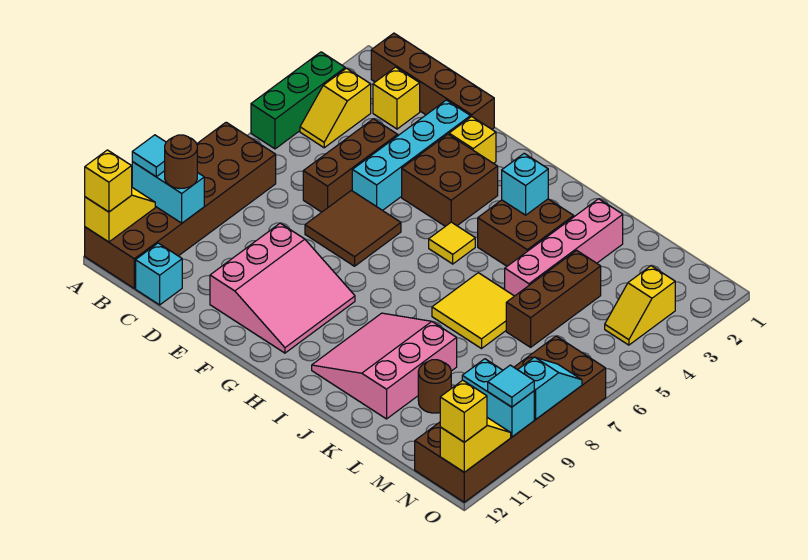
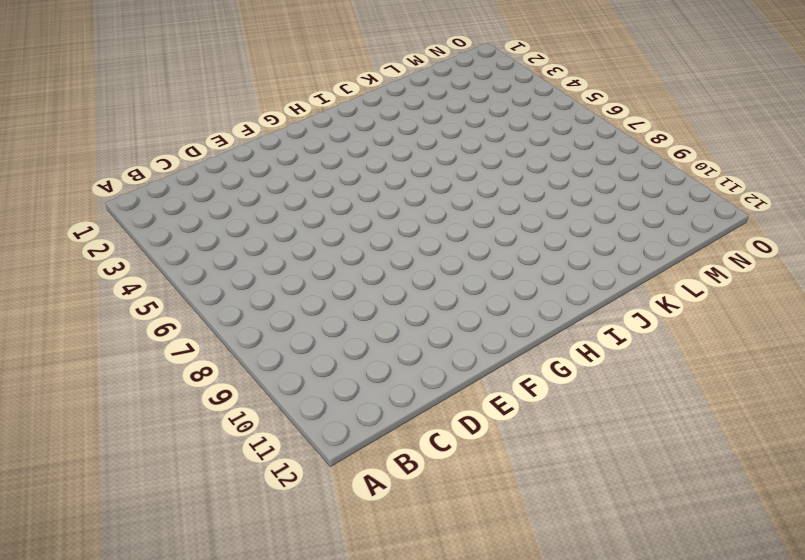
none -> green 1x3 brick [251,52,345,149]
none -> brown 2x6 brick [85,122,276,288]
none -> brown 1x4 brick [371,33,494,129]
none -> yellow 1x2 slope [300,68,371,148]

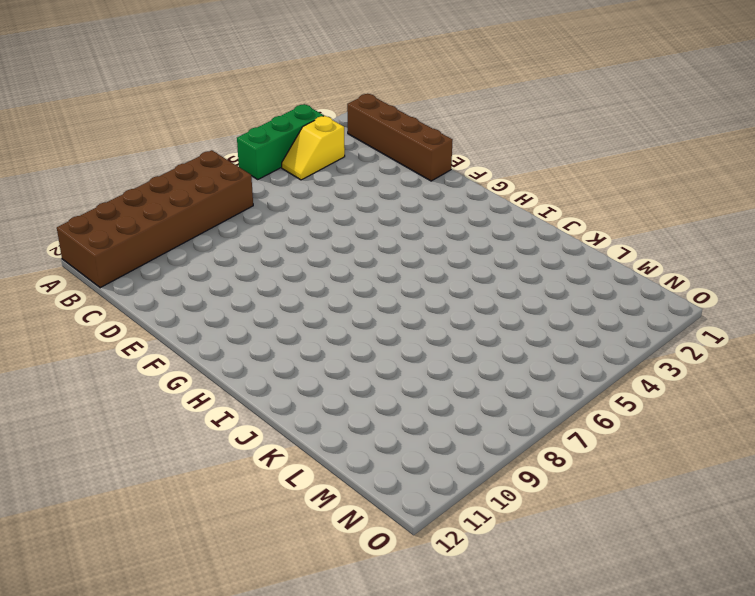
none -> yellow 1x1 brick [373,67,420,129]
none -> cyan 1x1 brick [136,243,182,305]
none -> brown 1x3 brick [303,119,398,212]
none -> cyan 1x4 brick [352,100,470,211]

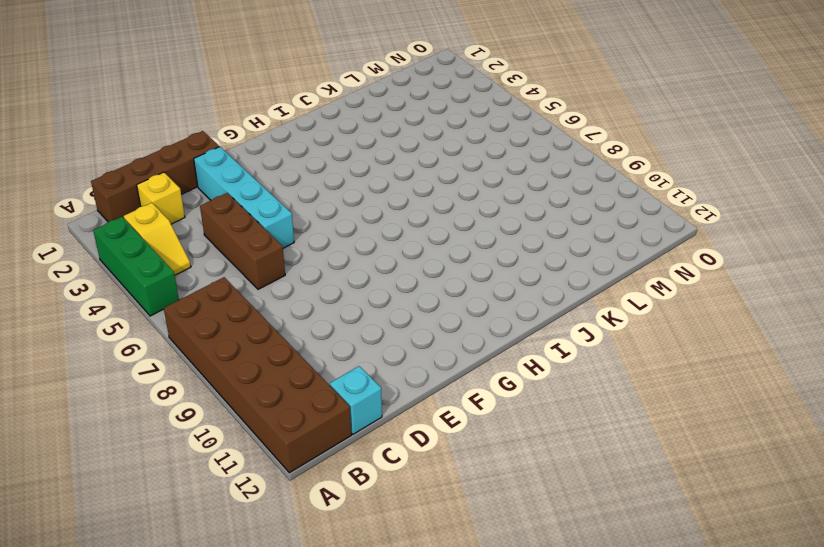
none -> brown 2x2 tile [305,190,401,266]
none -> pink 3x3 slope [210,223,355,353]
none -> yellow 1x1 brick [449,117,496,163]
none -> brown 2x2 brick [402,134,498,226]

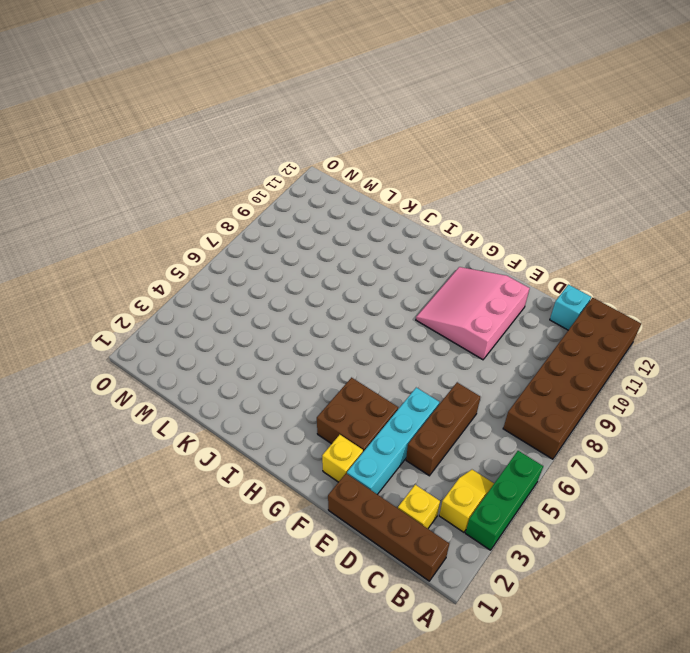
none -> brown 2x2 tile [305,190,401,266]
none -> yellow 1x1 tile [429,222,475,264]
none -> brown 2x2 brick [478,199,574,266]
none -> pink 3x3 slope [312,313,457,419]

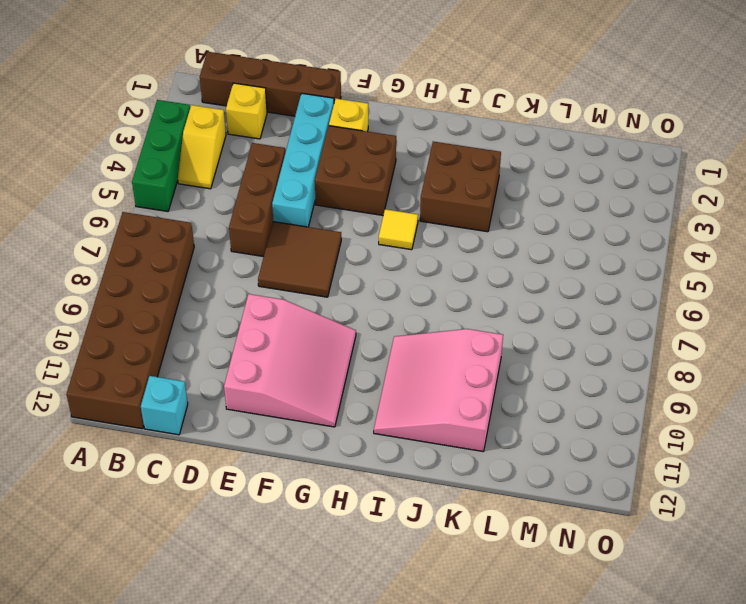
none -> yellow 2x2 tile [432,273,514,349]
none -> pink 1x4 brick [505,199,623,296]
none -> brown 1x3 brick [506,250,601,347]
none -> brown 1x1 round brick [418,360,451,413]

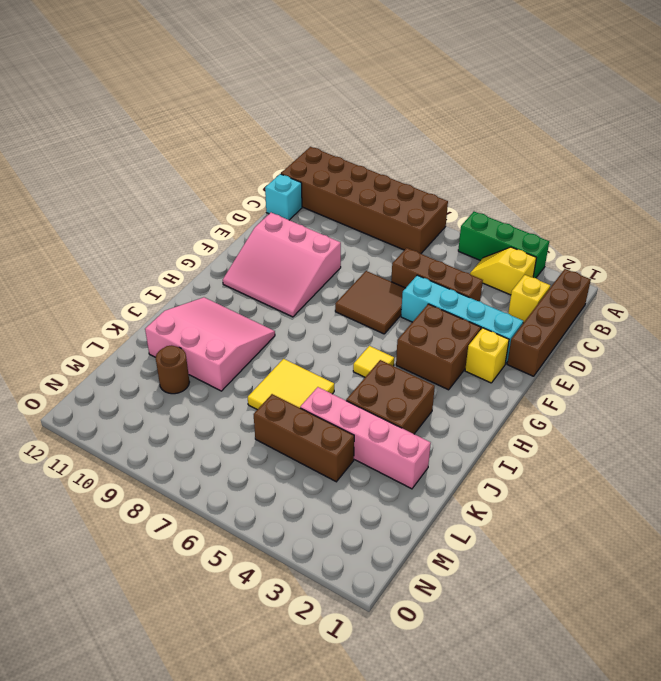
none -> yellow 1x2 slope [605,266,675,345]
none -> brown 2x6 brick [415,336,606,502]
none -> cyan 1x2 brick [132,162,204,223]
none -> yellow 1x2 slope [85,188,155,242]

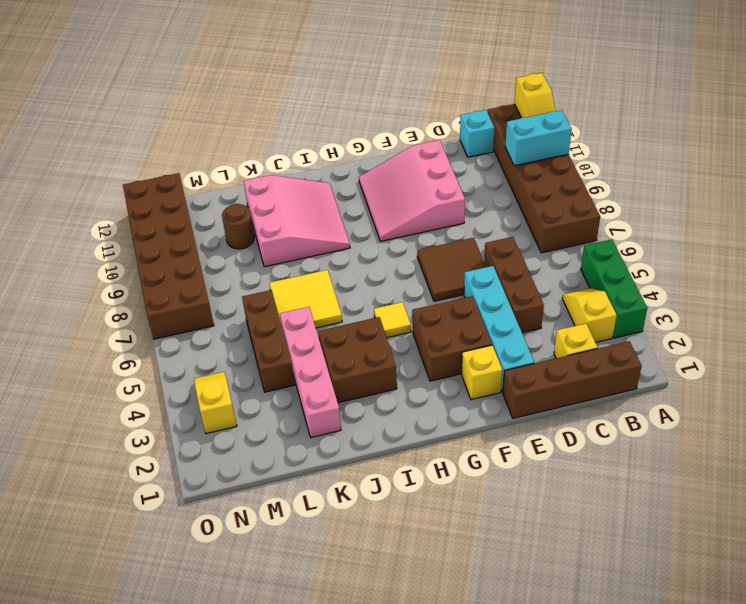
none -> cyan 1x1 brick [502,153,548,215]
none -> cyan 1x2 brick [462,359,534,437]
none -> cyan 1x2 slope [518,357,582,419]
none -> yellow 1x2 slope [440,418,511,472]

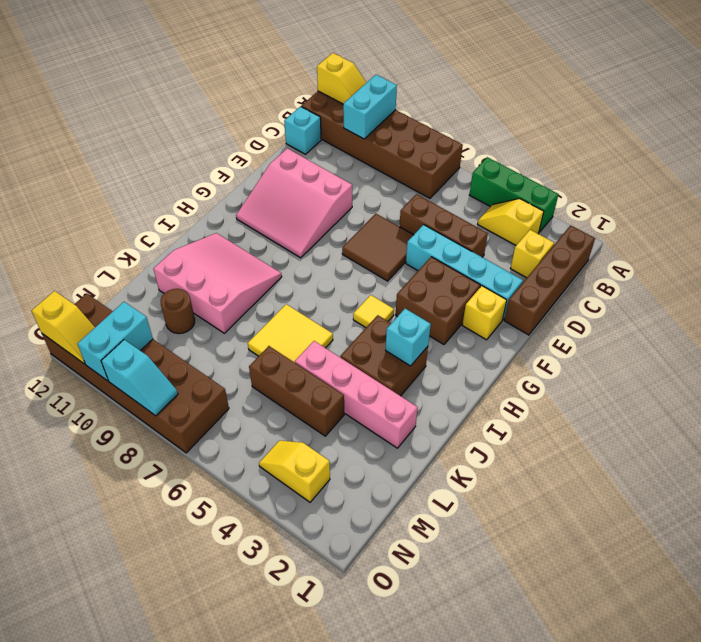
none -> cyan 1x1 tile [132,135,166,177]
none -> yellow 1x1 brick [85,150,132,212]
none -> brown 1x1 round brick [165,135,197,189]
none -> cyan 1x1 tile [488,365,534,407]

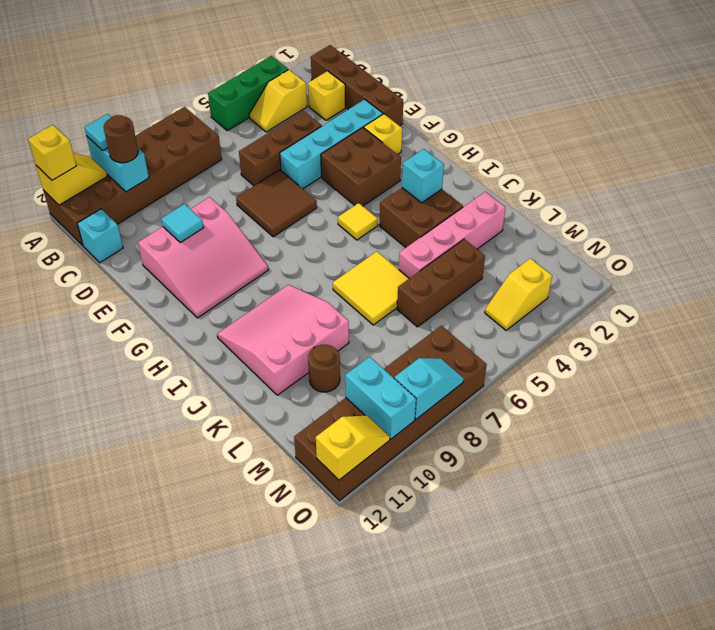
cyan 1x1 tile [161,204,203,242] -> cyan 1x1 tile moved to [488,365,534,407]
none -> yellow 1x1 brick [440,380,487,442]

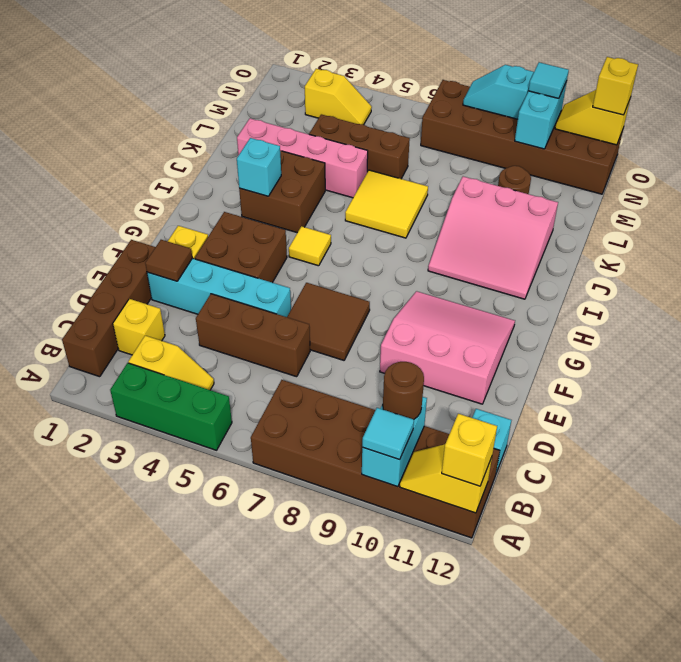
brown 1x1 tile [145,240,192,281] -> none

